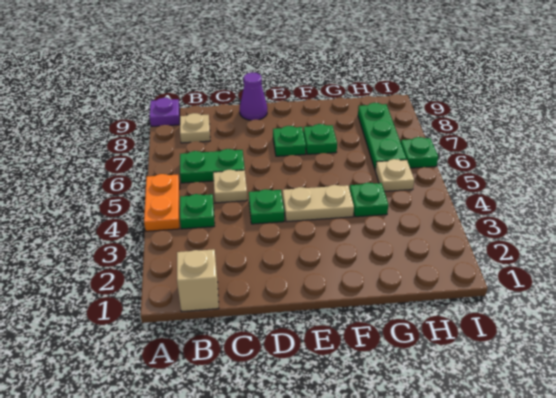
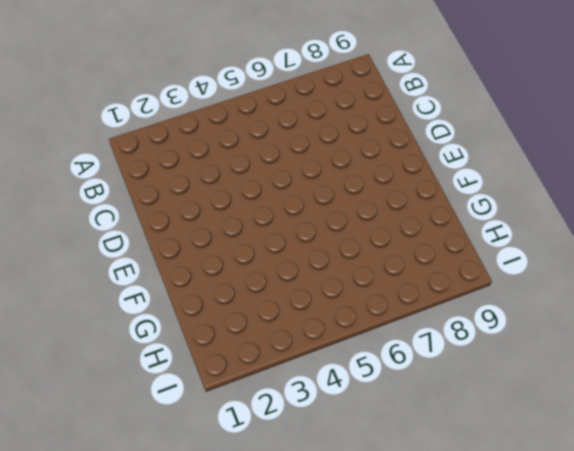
none -> orange 1x2 plate [144,174,180,231]
none -> purple 1x1 plate [150,98,180,127]
none -> tan 1x1 brick [177,249,219,311]

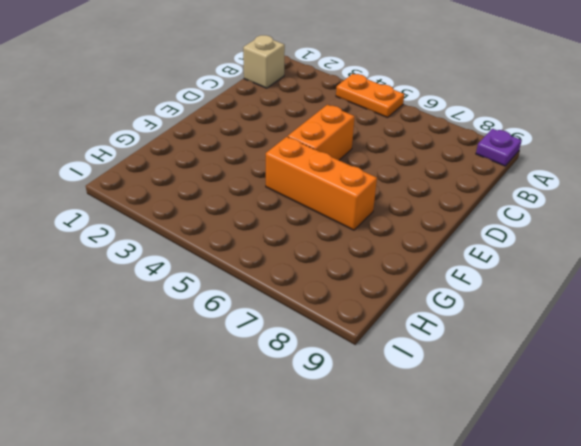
orange 1x2 brick [288,105,355,160] -> none
orange 1x3 brick [266,137,377,230] -> green 1x1 plate [303,124,337,154]
none -> green 1x1 plate [180,194,215,229]
none -> green 1x2 plate [180,149,245,183]
none -> tan 1x1 plate [180,113,210,143]

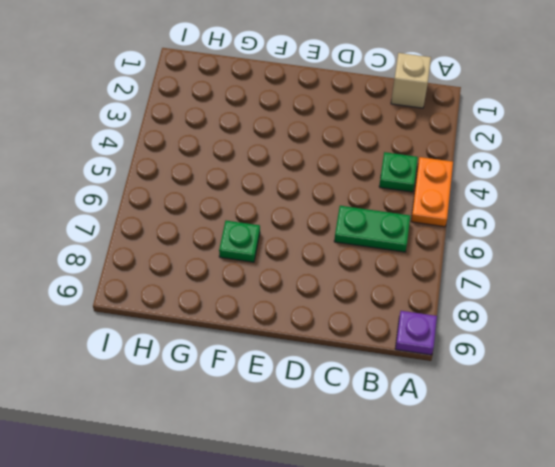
none -> tan 1x1 plate [180,113,210,143]
none -> tan 1x1 plate [213,170,247,203]
none -> green 1x1 plate [249,189,285,224]

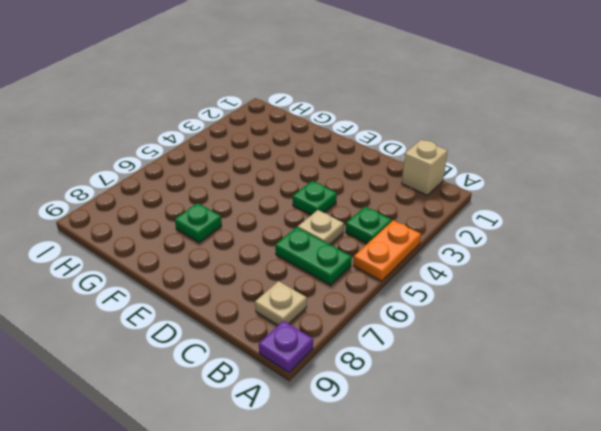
none -> purple 1x1 cone [240,72,267,120]
none -> tan 1x2 plate [283,185,354,222]
none -> green 1x1 plate [273,126,306,156]

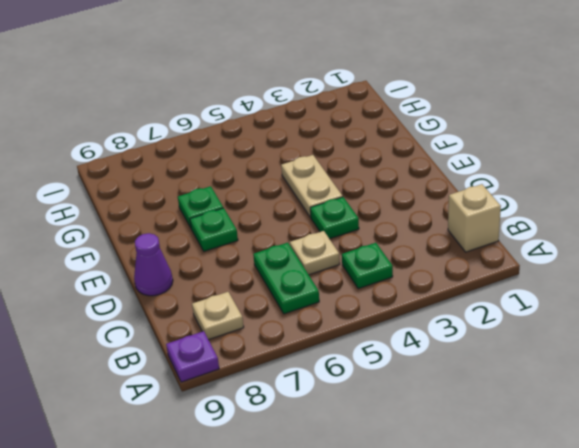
none -> orange 1x2 plate [144,174,180,231]
none -> green 1x1 plate [350,183,388,217]
none -> tan 1x1 plate [375,159,414,191]

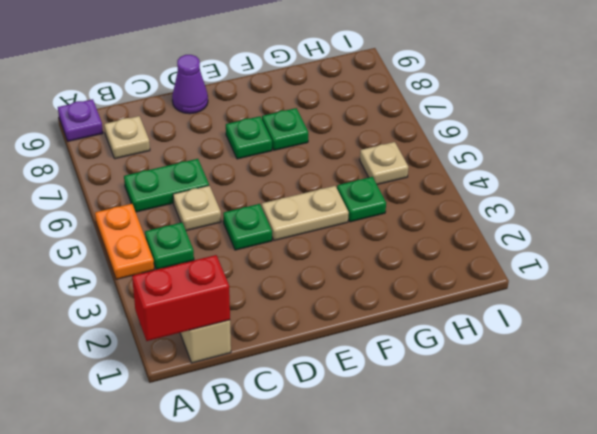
red 1x2 brick [132,255,230,341] -> none
none -> green 1x3 plate [358,103,407,170]
none -> green 1x1 plate [401,137,438,168]

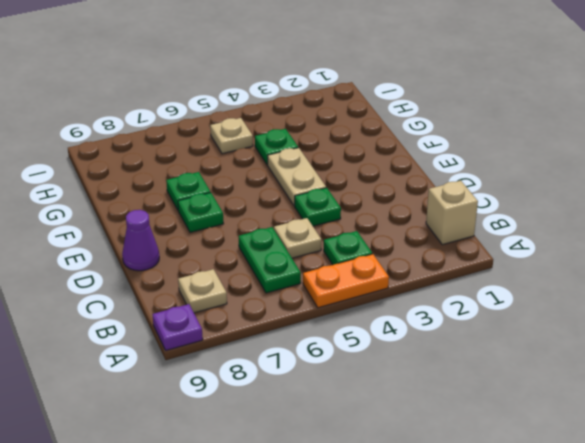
none -> green 1x3 plate [358,103,407,170]
none -> green 1x1 plate [401,137,438,168]

